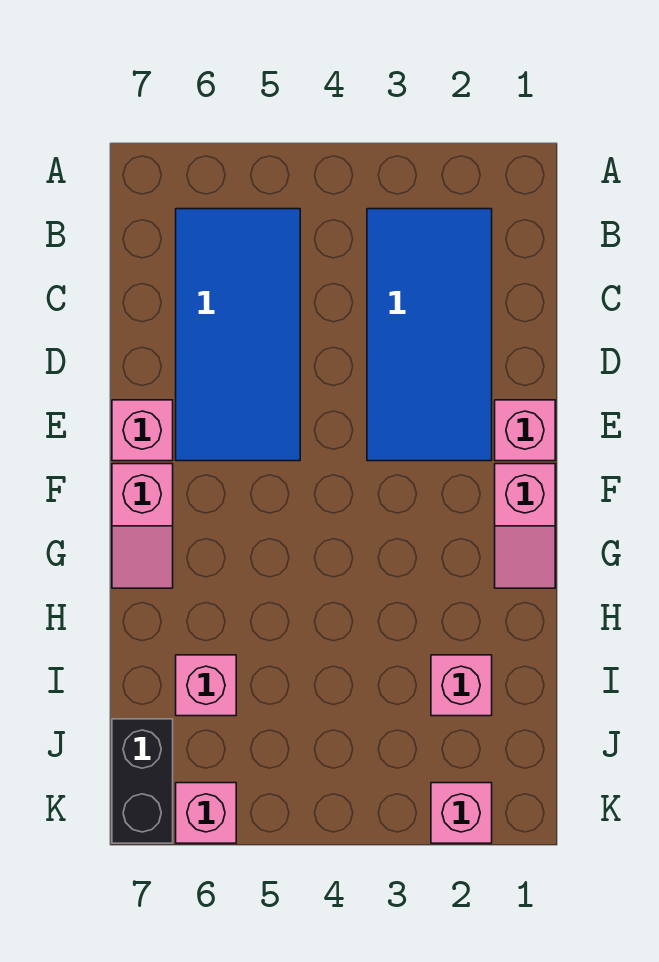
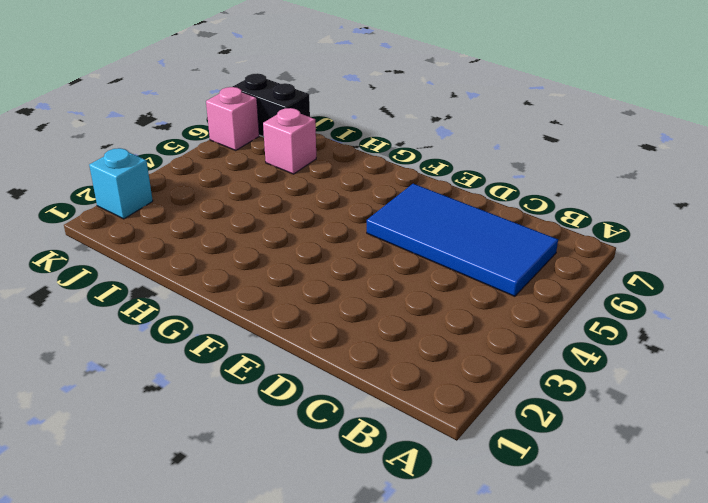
cyan 1x1 brick [89,148,153,219] -> pink 1x1 brick [431,783,492,843]
none -> blue 2x4 tile [367,209,492,461]
none -> pink 1x1 brick [495,400,555,461]

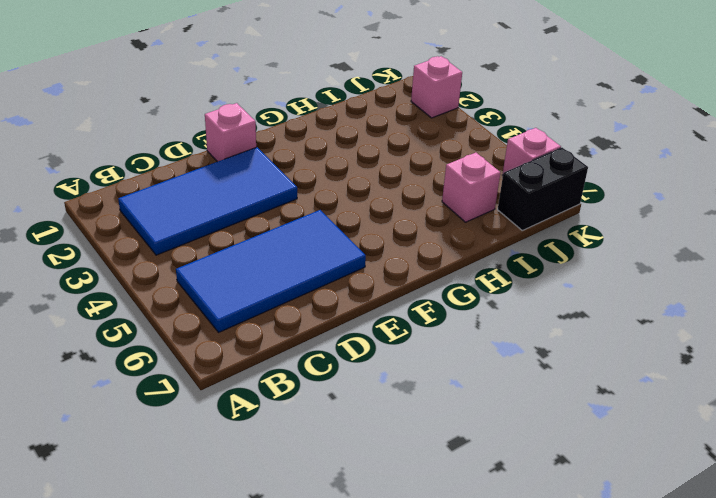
none -> pink 1x1 brick [112,400,173,461]
none -> pink 1x2 slope [495,464,555,588]

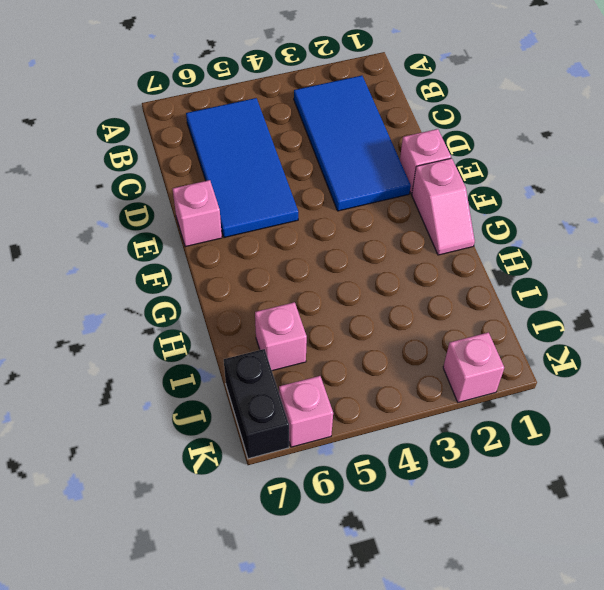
none -> pink 1x2 slope [112,464,173,588]
none -> pink 1x1 brick [431,655,492,716]

